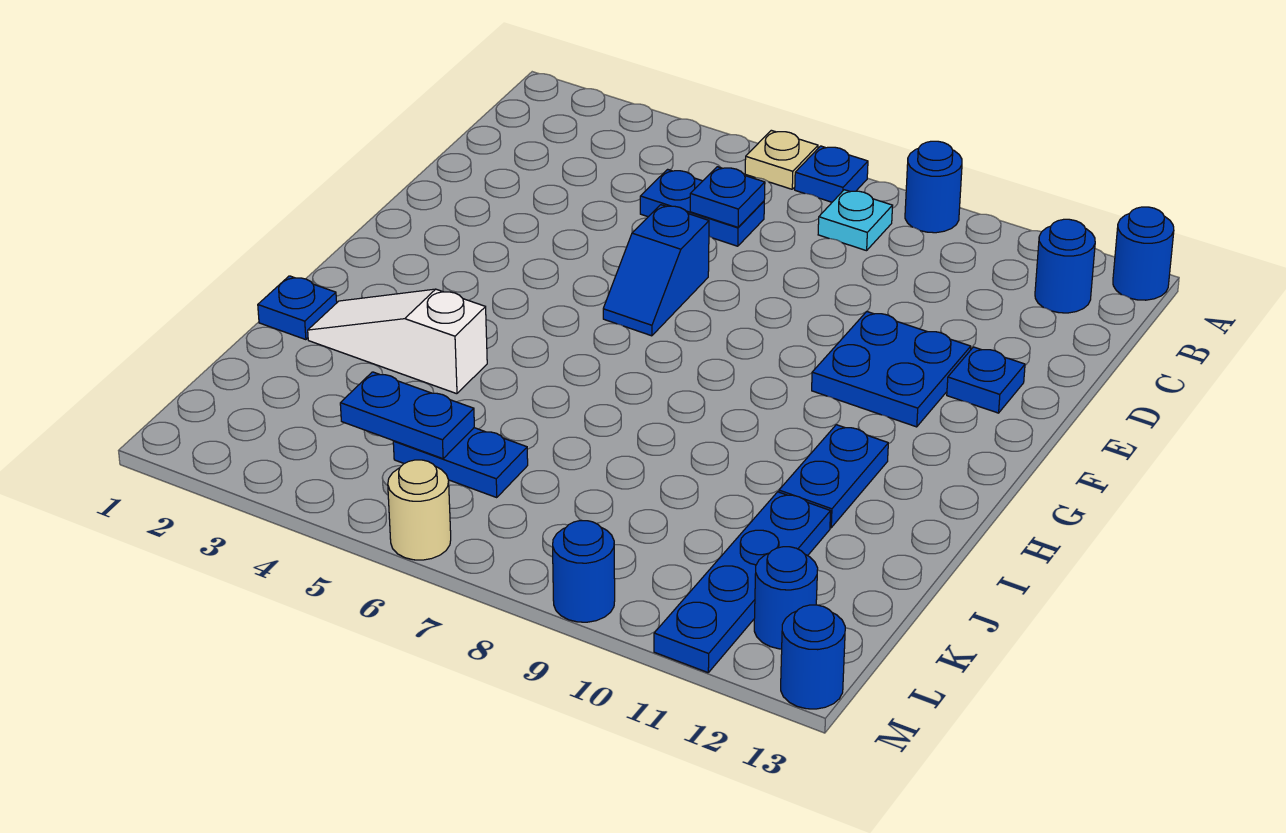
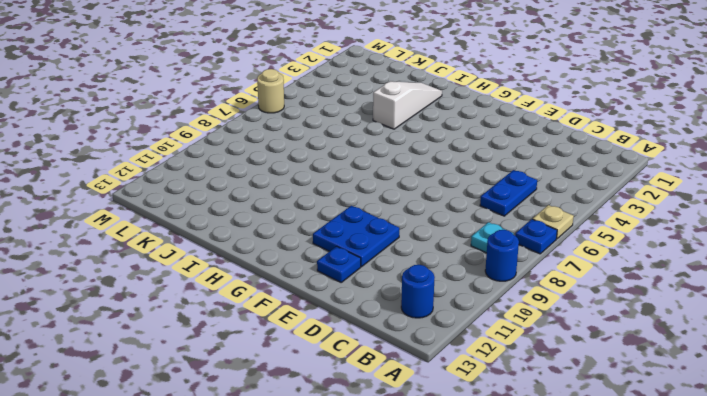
none -> blue 1x1 round brick [1113,207,1174,300]
none -> blue 1x2 slope [603,205,709,336]
none -> blue 1x2 plate [779,425,888,528]

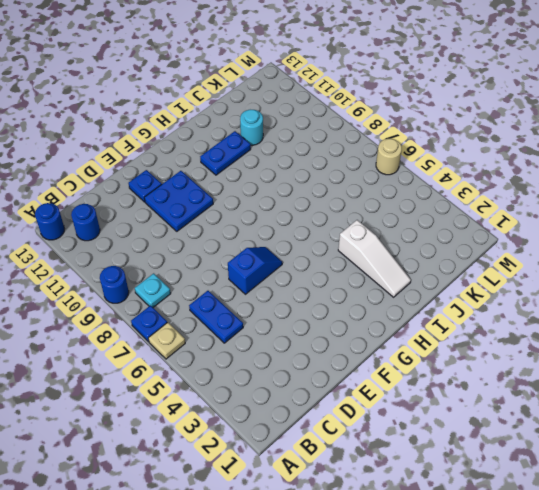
cyan 1x1 round brick [240,110,263,145] -> blue 1x4 plate [654,492,831,673]
none -> blue 1x1 plate [258,276,337,340]
none -> blue 1x2 plate [393,428,528,498]
none -> blue 1x1 round brick [754,547,818,649]

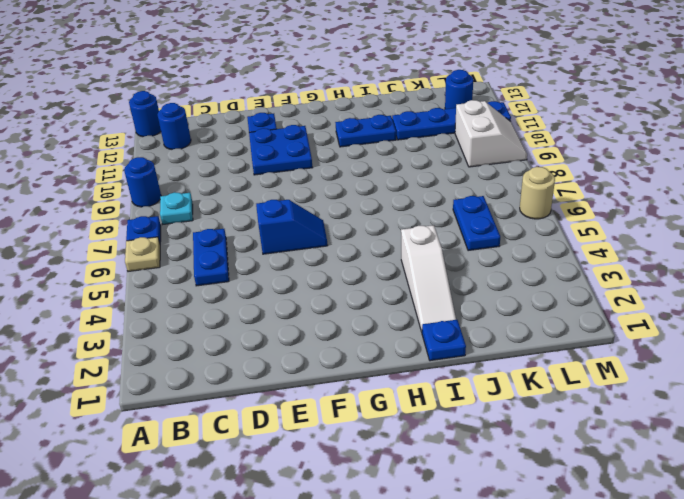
white 2x2 slope [455,100,527,167] -> blue 1x1 round brick [553,521,615,622]
none -> blue 1x1 round brick [781,605,845,709]
none -> blue 1x1 plate [690,167,765,227]
none -> blue 1x2 plate [340,372,474,459]

